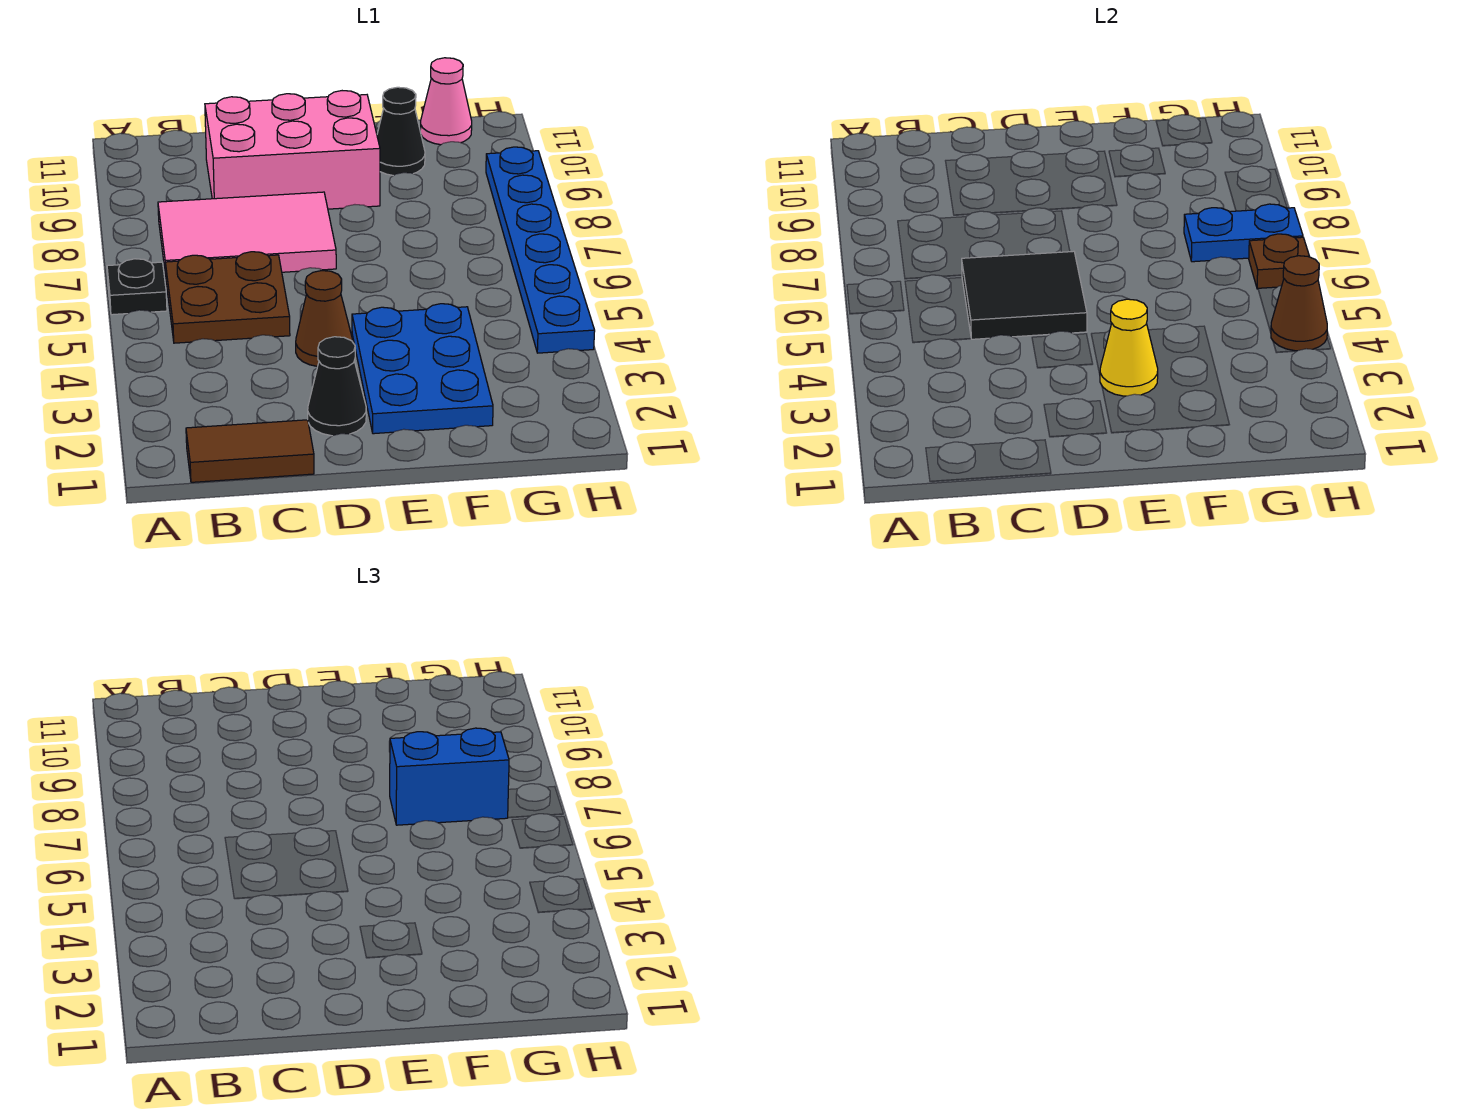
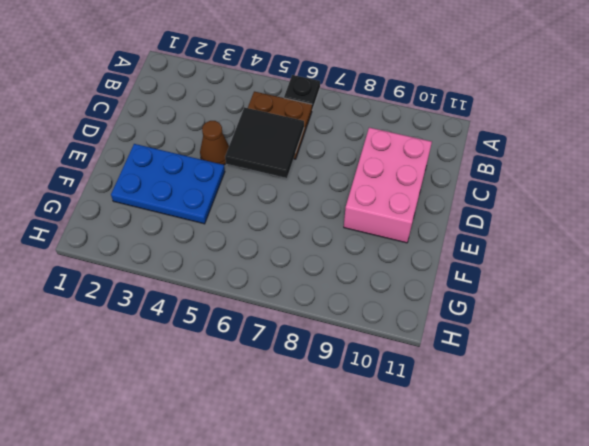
none -> brown 1x2 tile [186,420,314,482]
none -> pink 2x3 tile [158,192,336,276]
none -> black 1x1 cone [308,337,366,436]

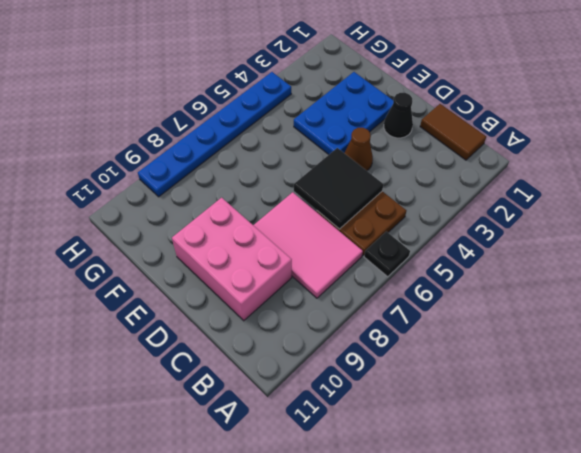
none -> black 1x1 cone [377,87,425,176]
none -> pink 1x1 cone [420,58,472,145]
none -> yellow 1x1 cone [1100,299,1158,396]

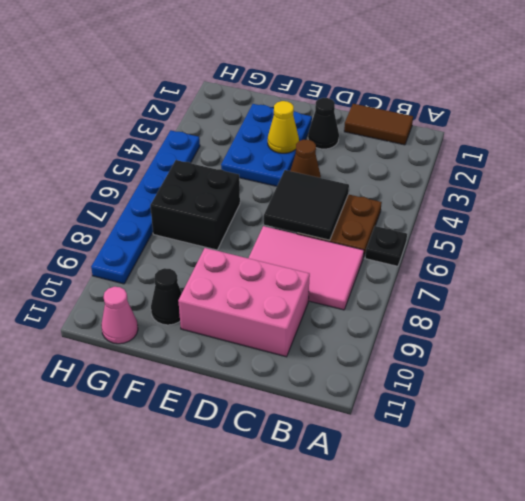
black 2x2 brick [150,160,240,250] -> none
none -> blue 1x2 plate [1184,204,1303,262]
none -> brown 1x1 cone [1271,256,1327,351]
none -> brown 1x1 plate [1249,234,1310,289]

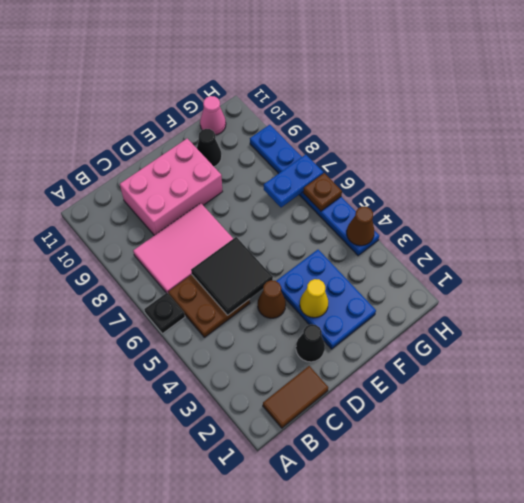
none -> blue 1x2 brick [390,728,509,825]

